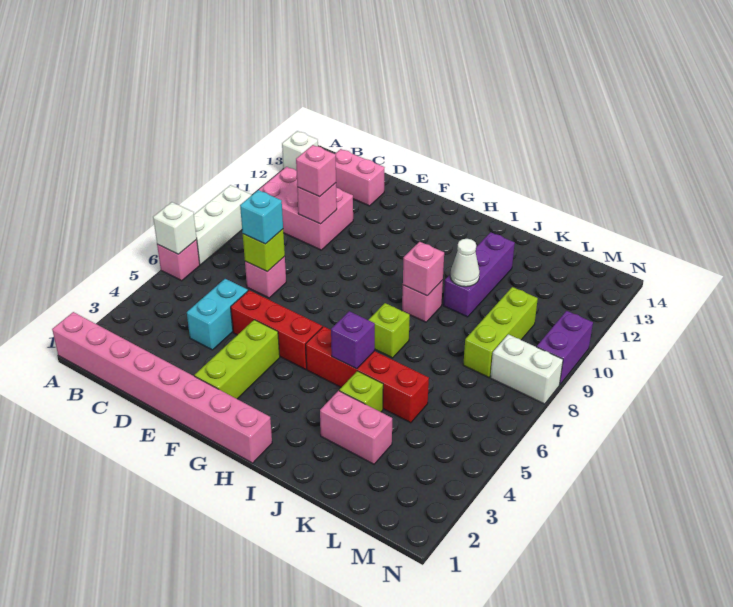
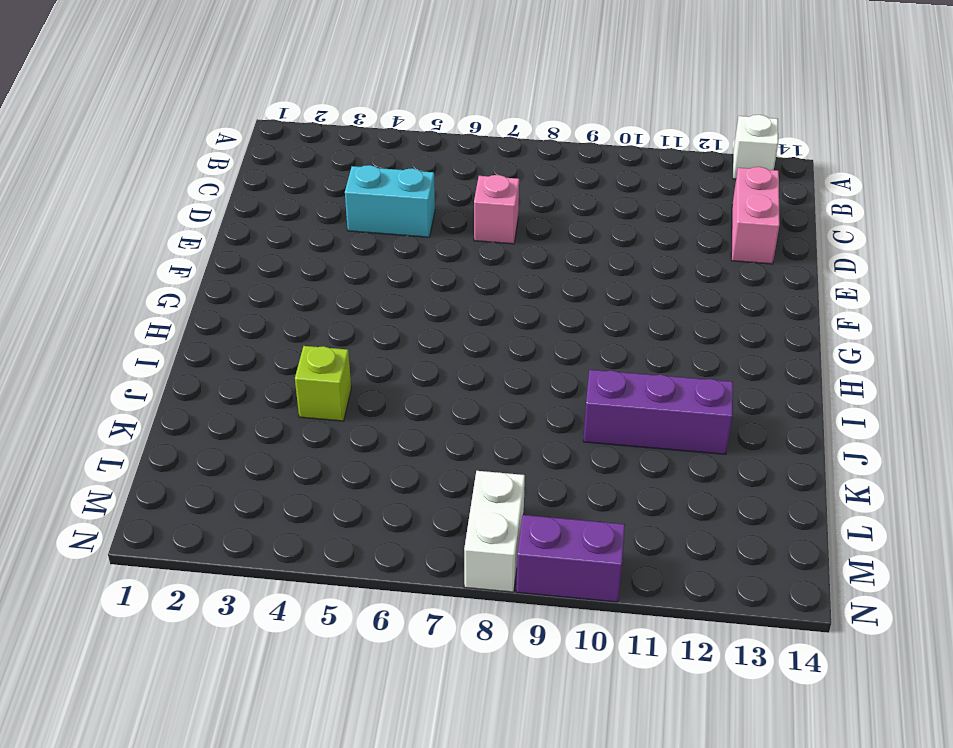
none -> pink 1x8 brick [52,312,272,463]
none -> pink 1x1 brick [157,240,200,281]
none -> white 1x3 brick [194,185,251,265]

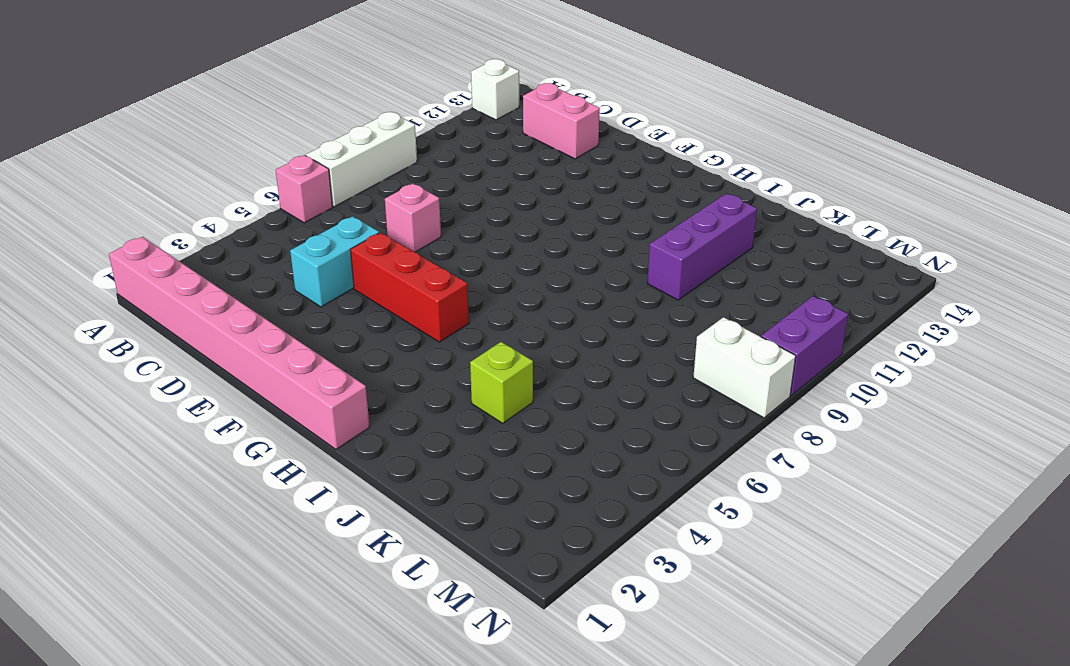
none -> pink 2x3 brick [259,167,353,250]
none -> lime 1x3 brick [194,320,280,399]
none -> red 1x4 brick [306,326,429,423]

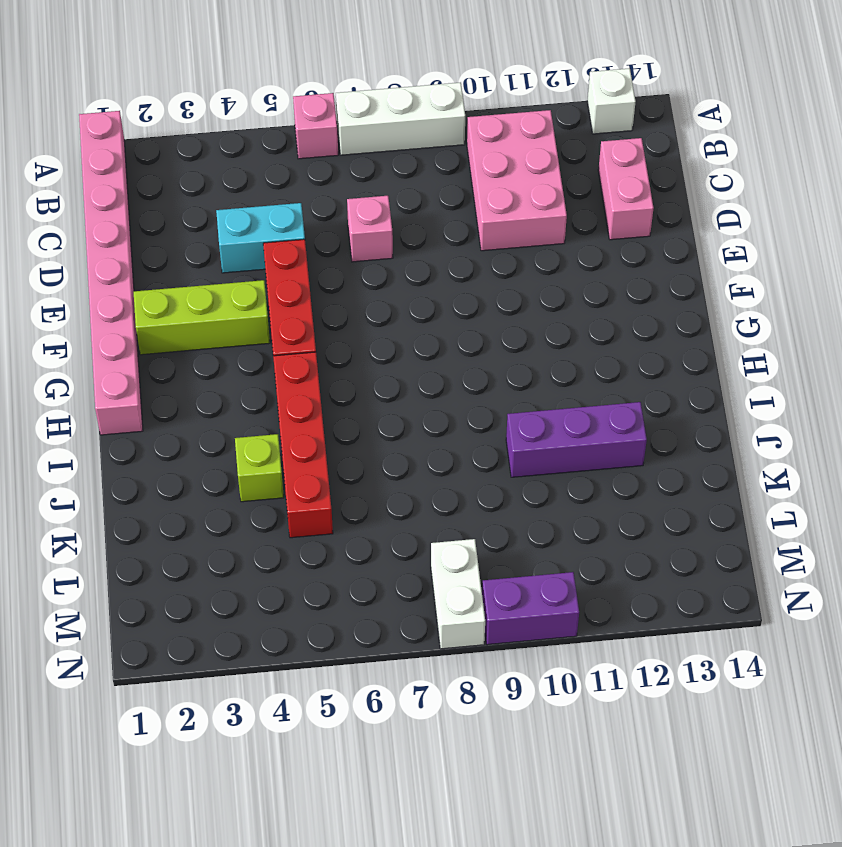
none -> lime 1x1 brick [369,303,410,358]
none -> pink 1x1 brick [402,280,443,322]
none -> pink 1x2 brick [320,391,392,464]

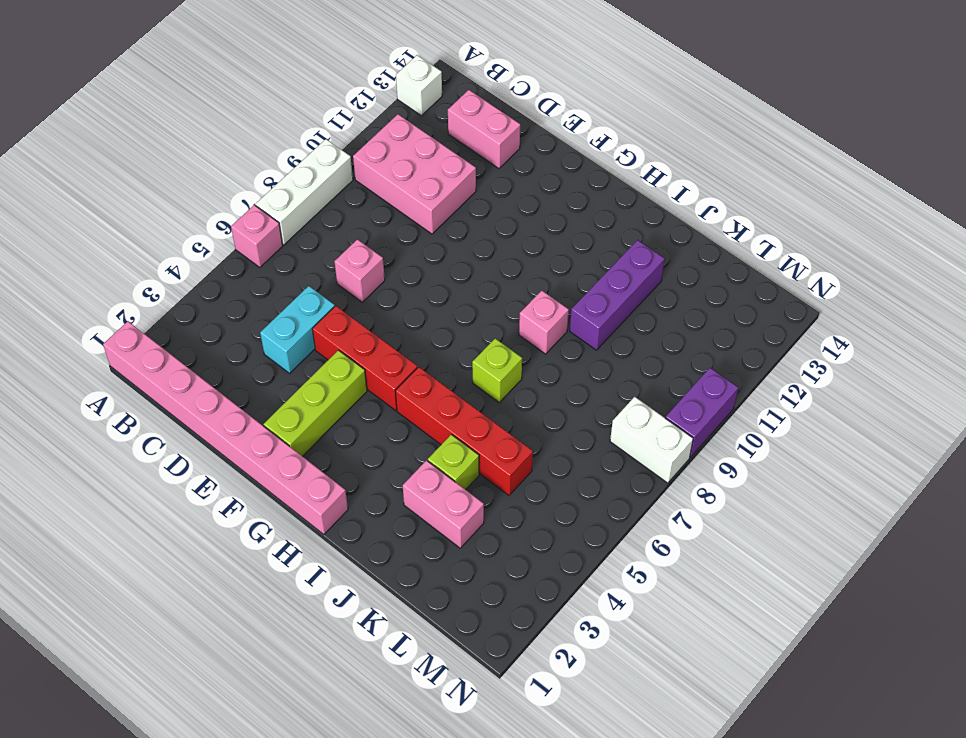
none -> lime 1x3 brick [463,287,538,378]
none -> white 1x1 brick [153,202,197,254]
none -> lime 1x1 brick [243,229,285,272]

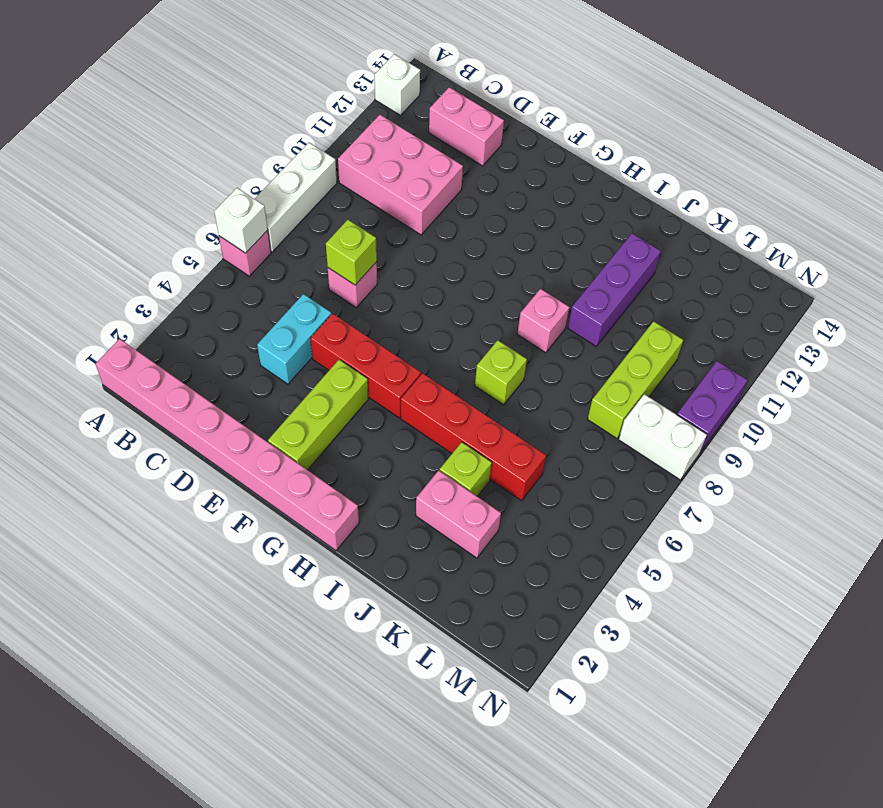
none -> pink 1x1 brick [297,183,337,224]
none -> purple 1x1 brick [331,311,375,369]
none -> pink 1x1 brick [403,242,444,296]

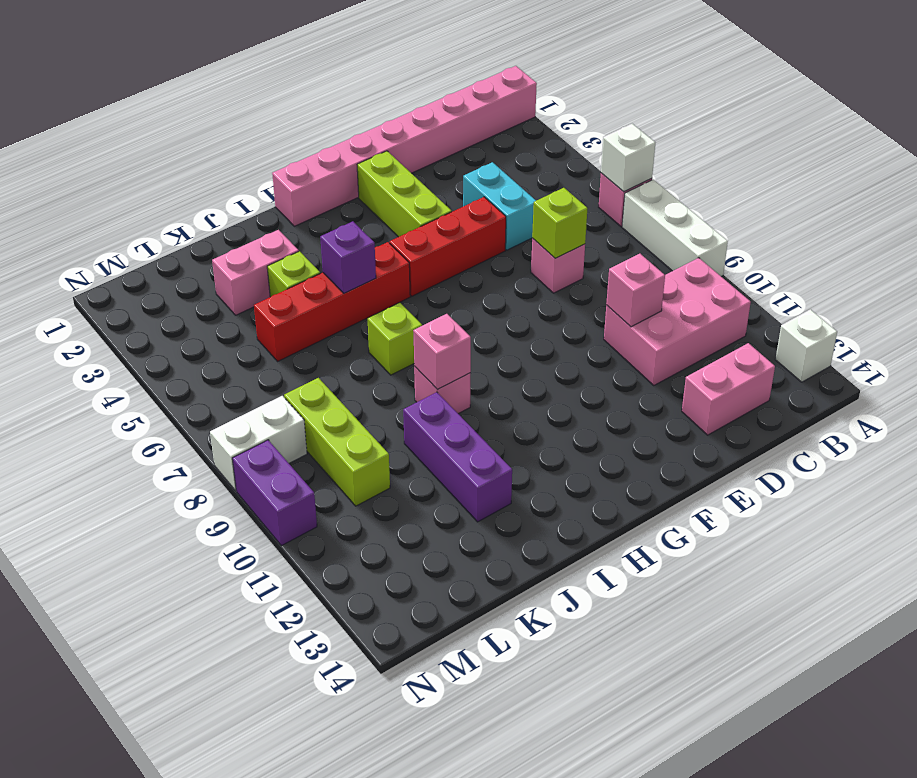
none -> white 1x1 cone [450,239,480,287]
none -> cyan 1x1 brick [240,190,283,244]
none -> pink 1x1 brick [296,145,336,197]

